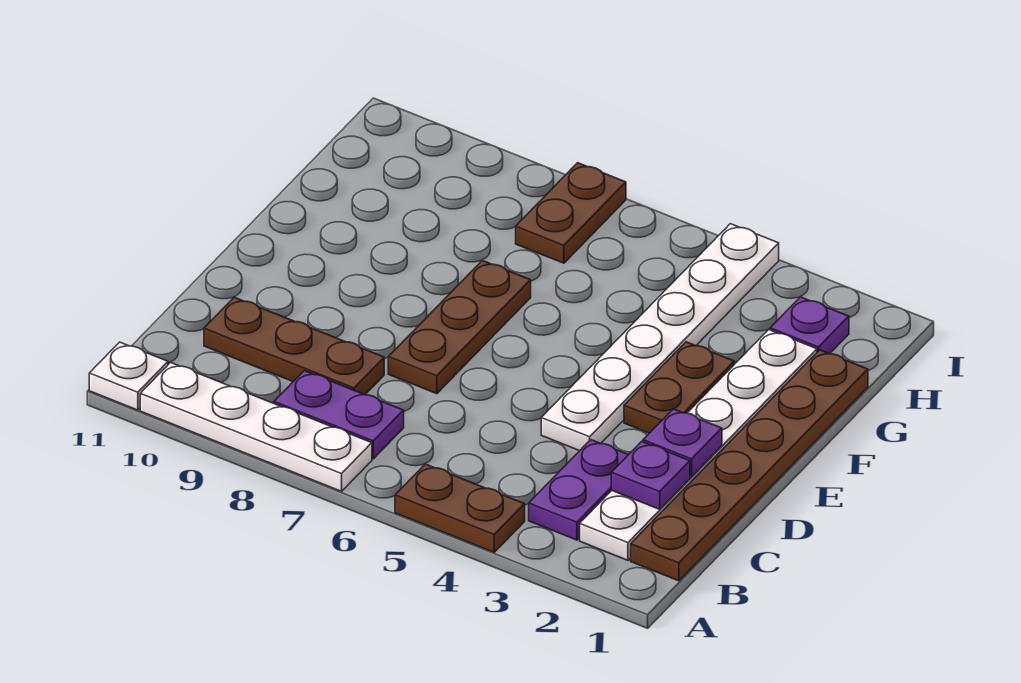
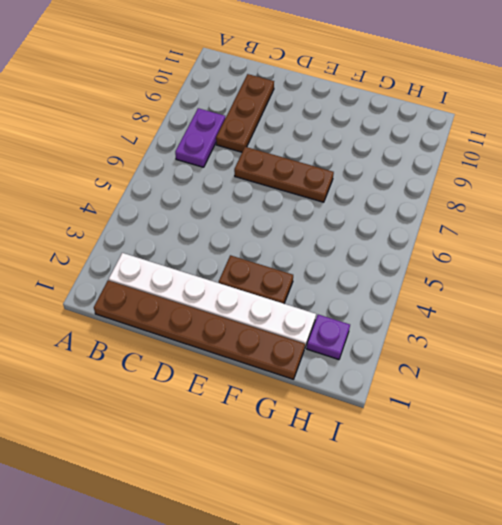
none -> brown 1x2 plate [395,464,525,552]
none -> white 1x4 plate [140,362,372,491]
none -> white 1x1 plate [89,342,168,410]

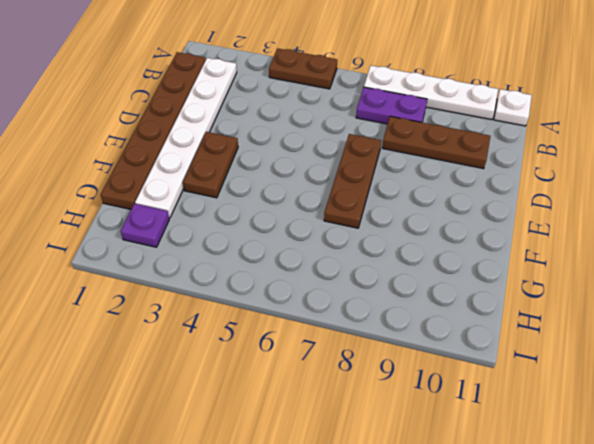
none -> purple 1x2 plate [529,440,628,540]
none -> white 1x6 plate [541,224,779,451]
none -> brown 1x2 plate [516,163,626,263]

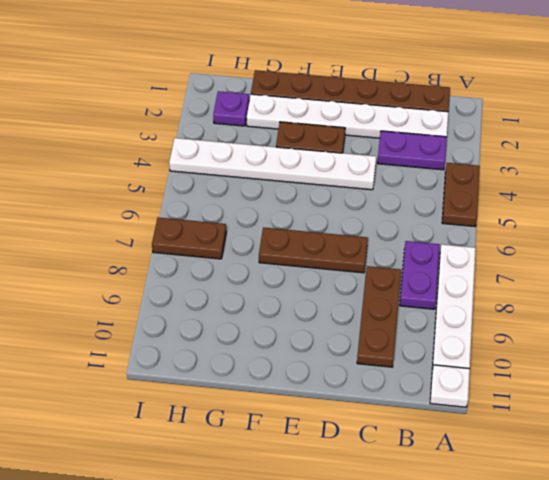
none -> purple 1x1 plate [611,441,690,509]
none -> purple 1x1 plate [643,409,722,477]

